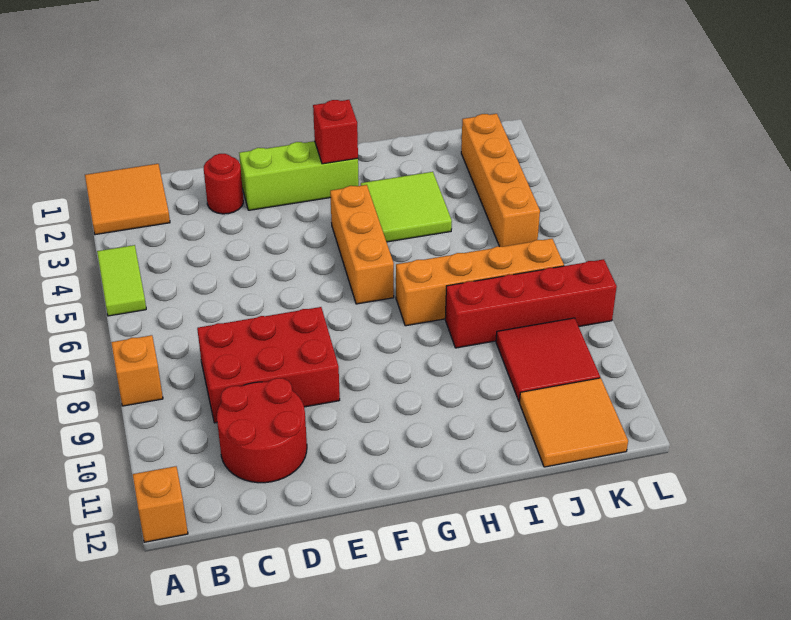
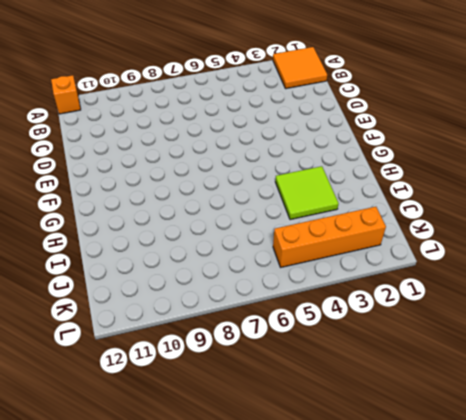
none -> lime 1x2 tile [97,245,146,316]
none -> orange 1x1 brick [111,335,163,406]
none -> red 2x3 brick [197,307,340,423]

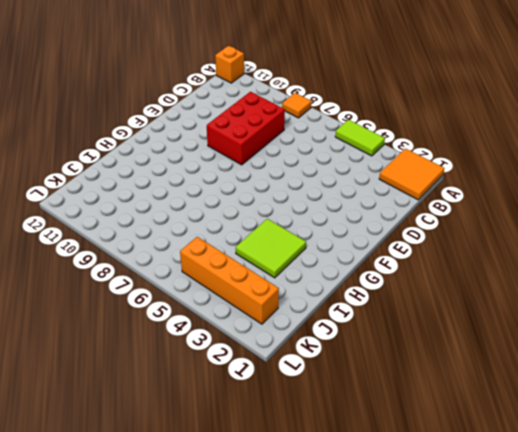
orange 1x1 tile [282,93,312,118] -> orange 1x1 brick [111,335,163,406]
none -> red 2x2 round brick [217,378,307,483]
none -> red 1x1 round brick [204,154,243,214]
none -> lime 1x3 brick [239,141,359,210]

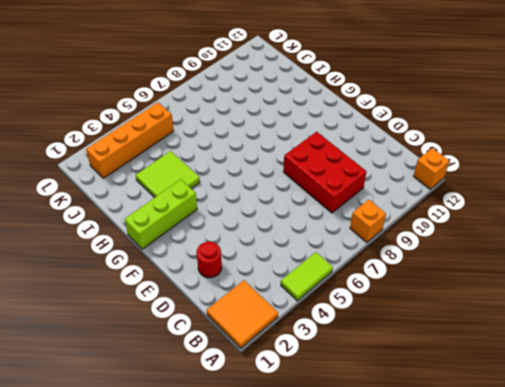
lime 1x3 brick [125,179,197,249] -> lime 1x3 brick turned to [239,141,359,210]
none -> red 2x2 round brick [217,378,307,483]
none -> orange 1x3 brick [330,185,394,304]
none -> orange 1x4 brick [396,239,564,326]

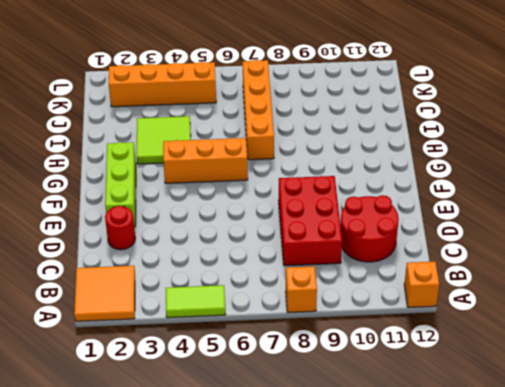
none -> red 1x4 brick [445,259,617,348]
none -> red 2x2 tile [496,318,600,402]
none -> orange 2x2 tile [519,378,628,467]

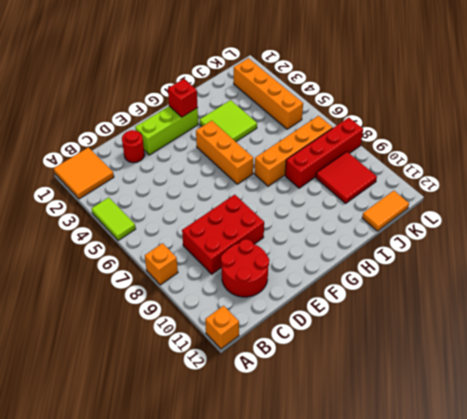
orange 1x2 tile [362,191,409,231] -> orange 2x2 tile [519,378,628,467]

